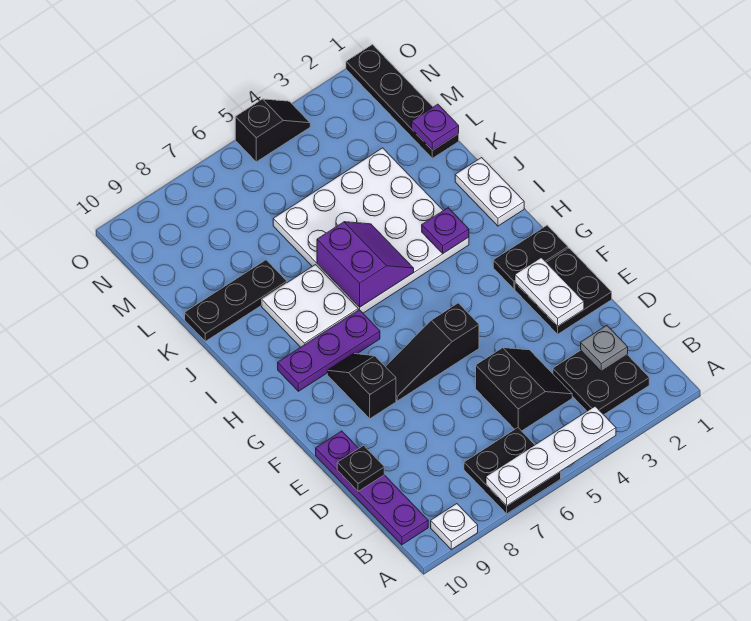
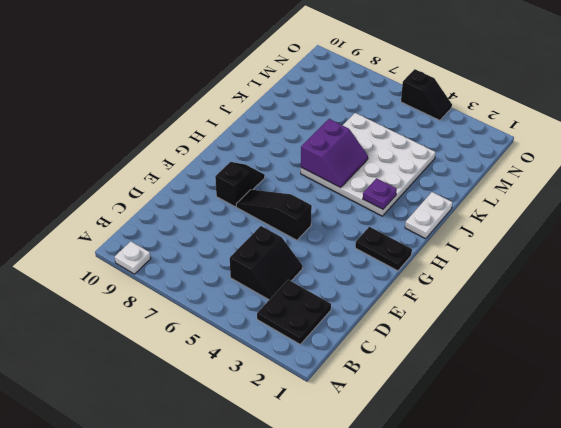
none -> black 2x2 plate [464,428,561,514]
none -> purple 1x4 plate [316,431,428,545]
none -> black 2x2 plate [515,248,612,334]

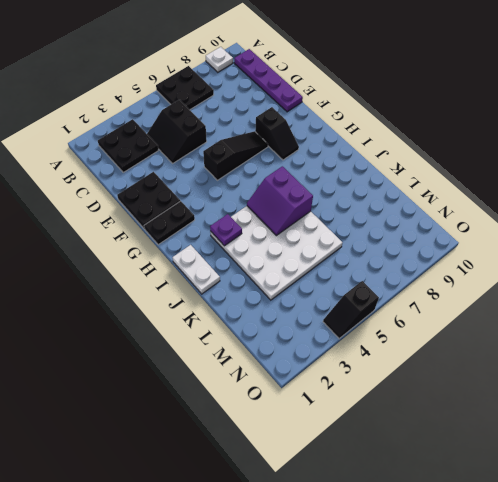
none -> purple 1x3 plate [278,310,380,391]
none -> white 2x2 plate [262,265,358,347]
none -> black 1x3 plate [185,260,287,341]

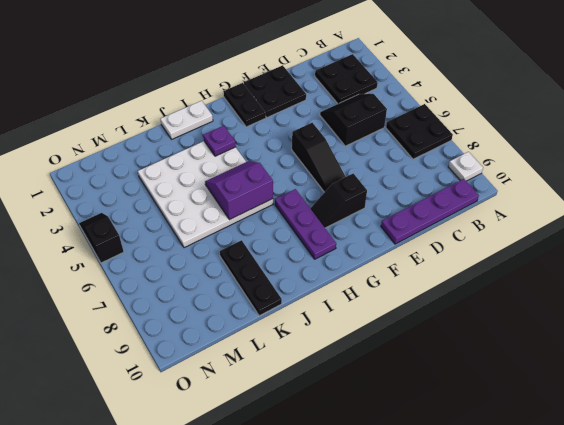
none -> white 2x2 plate [262,265,358,347]
none -> black 1x4 plate [346,45,459,158]
none -> white 1x4 plate [486,406,616,506]

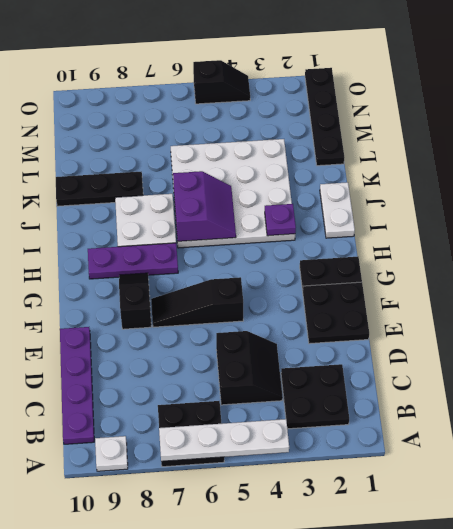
none -> grey 1x1 plate [581,325,628,371]
none -> black 1x1 plate [337,445,384,491]
none -> white 1x2 plate [515,258,584,326]

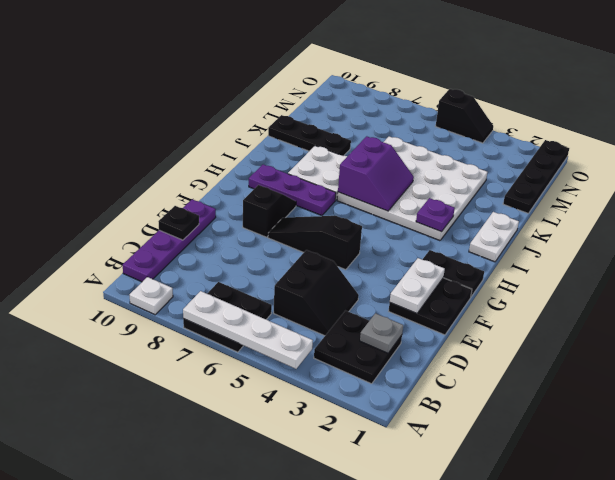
none -> purple 1x1 plate [412,104,459,150]

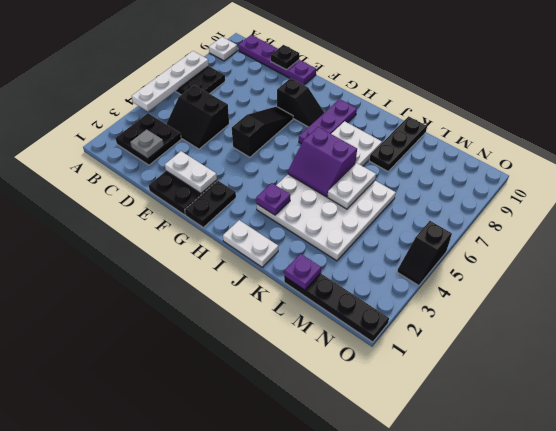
white 1x2 plate [327,163,376,209] -> none

